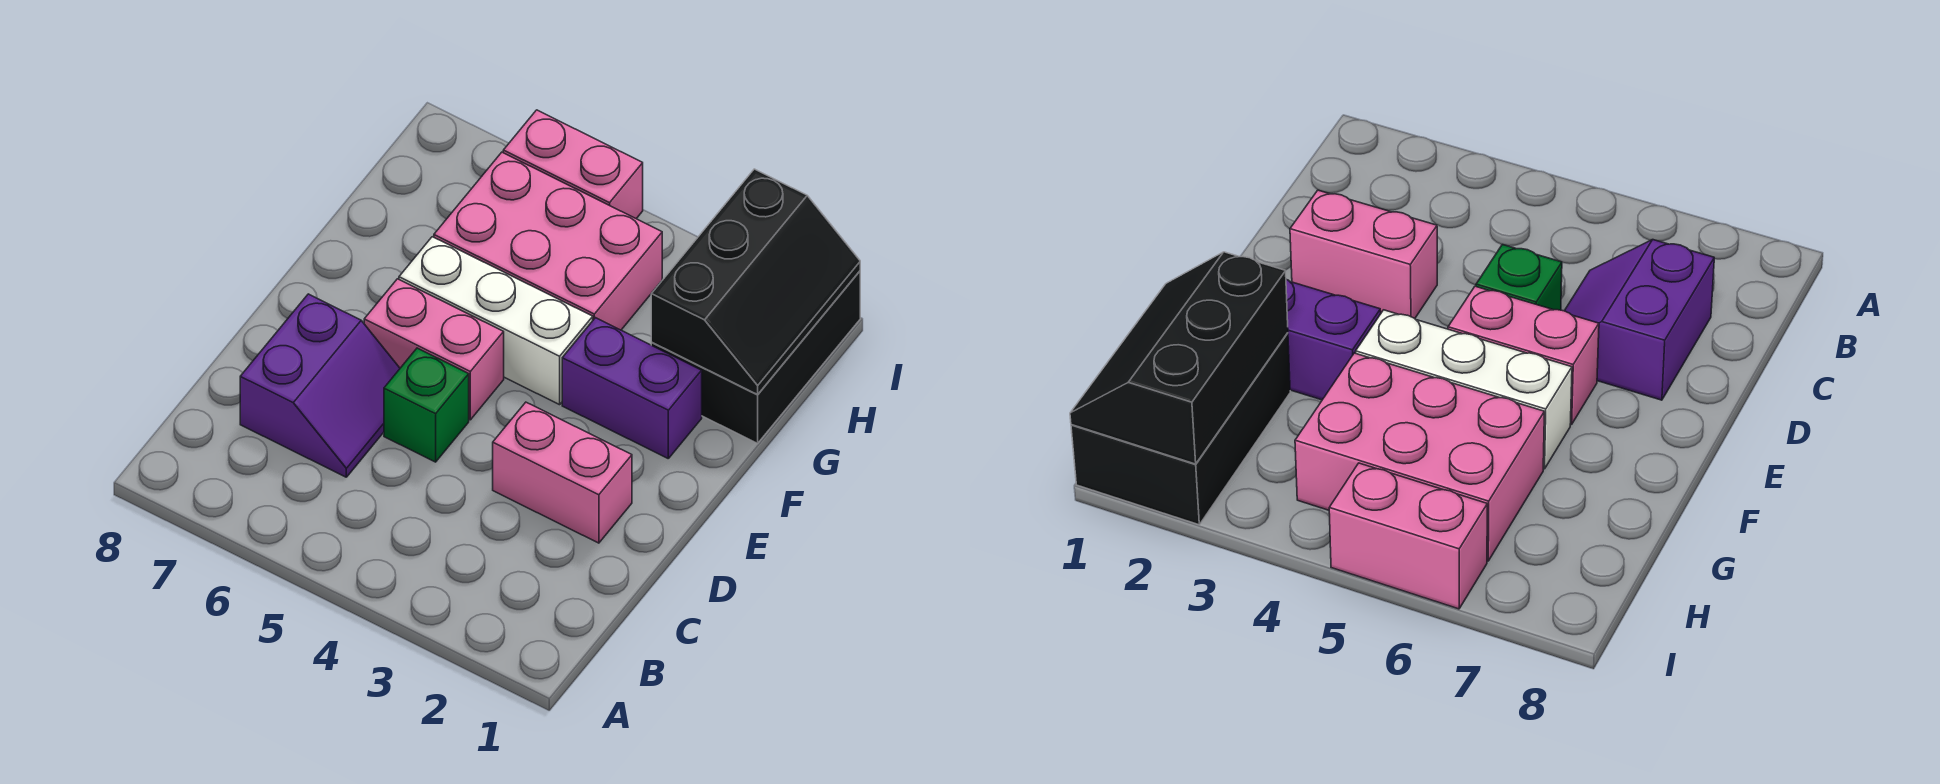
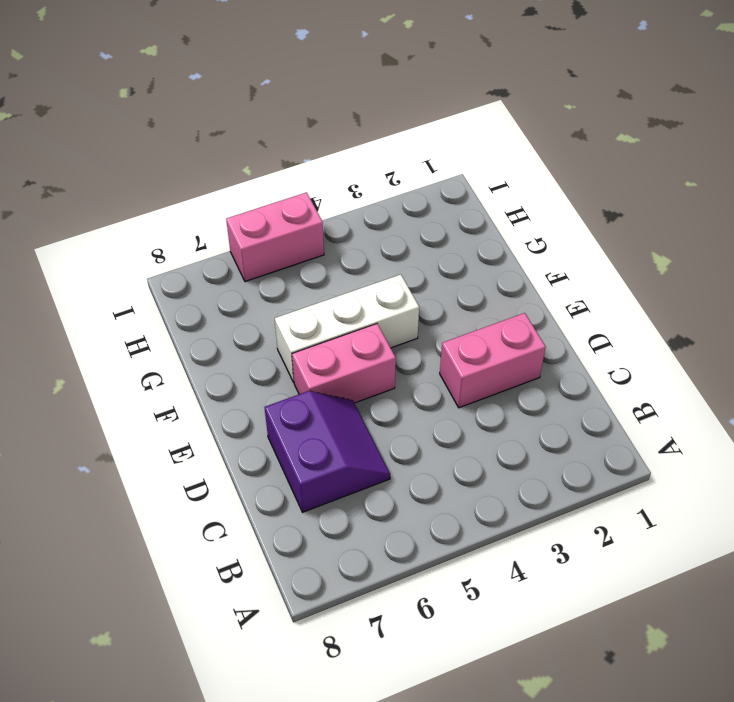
none -> green 1x1 brick [384,348,469,462]
none -> purple 1x2 brick [562,318,702,458]

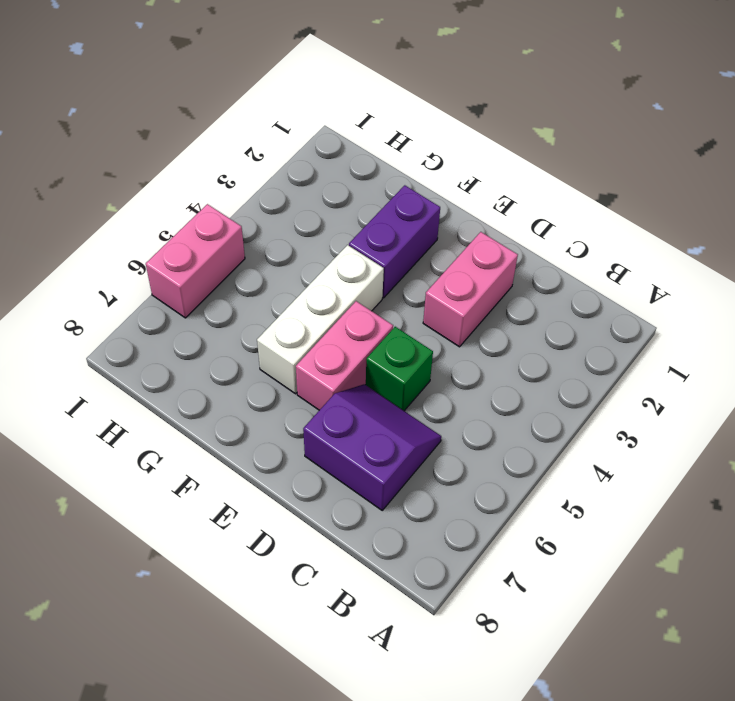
none -> black 2x3 brick [651,271,860,443]
none -> pink 2x3 brick [434,152,662,330]

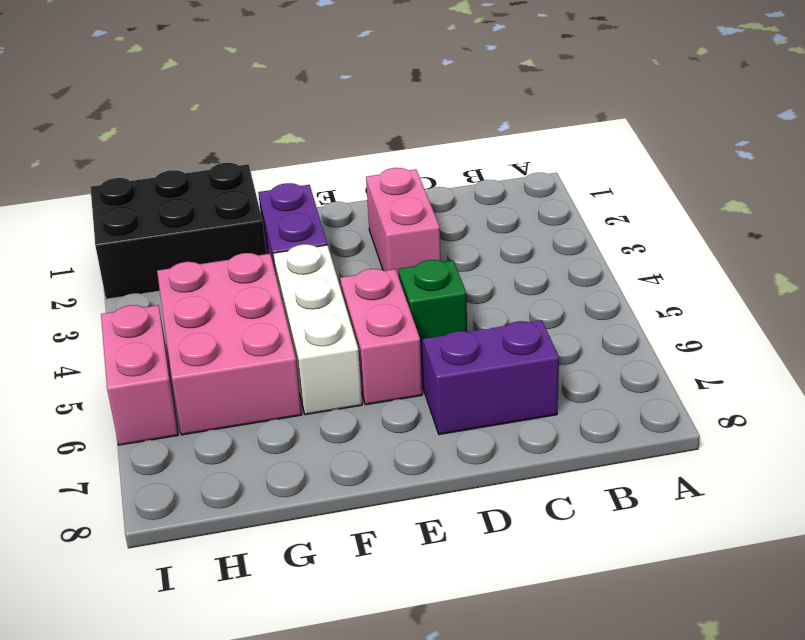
none -> black 2x3 slope [651,169,860,394]

